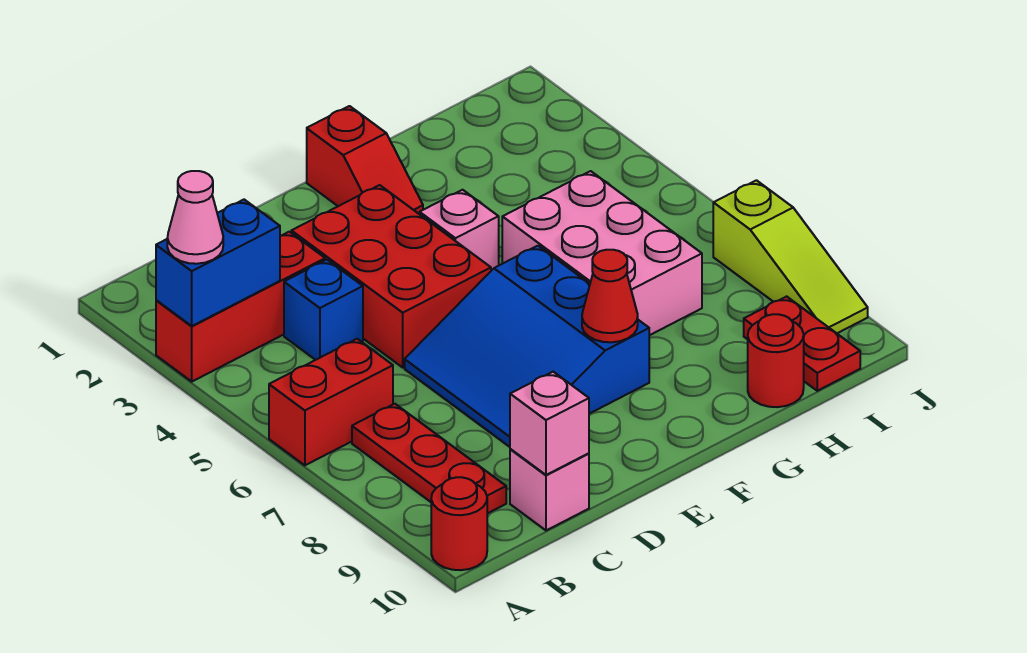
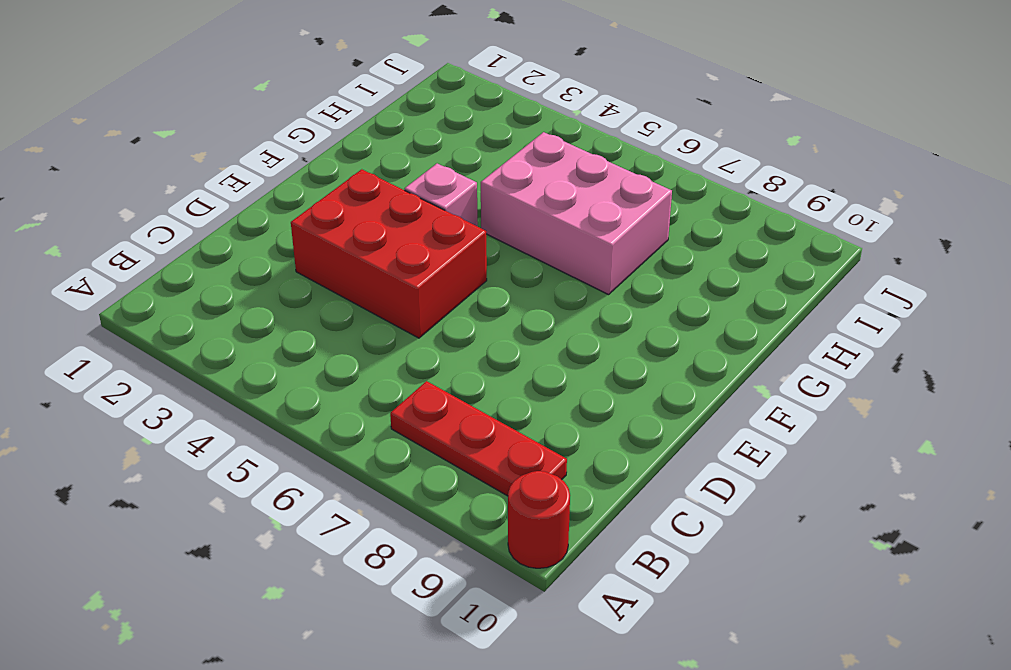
none -> red 1x3 brick [156,232,325,381]
none -> red 1x2 brick [269,339,393,465]
none -> blue 1x1 brick [284,260,363,360]

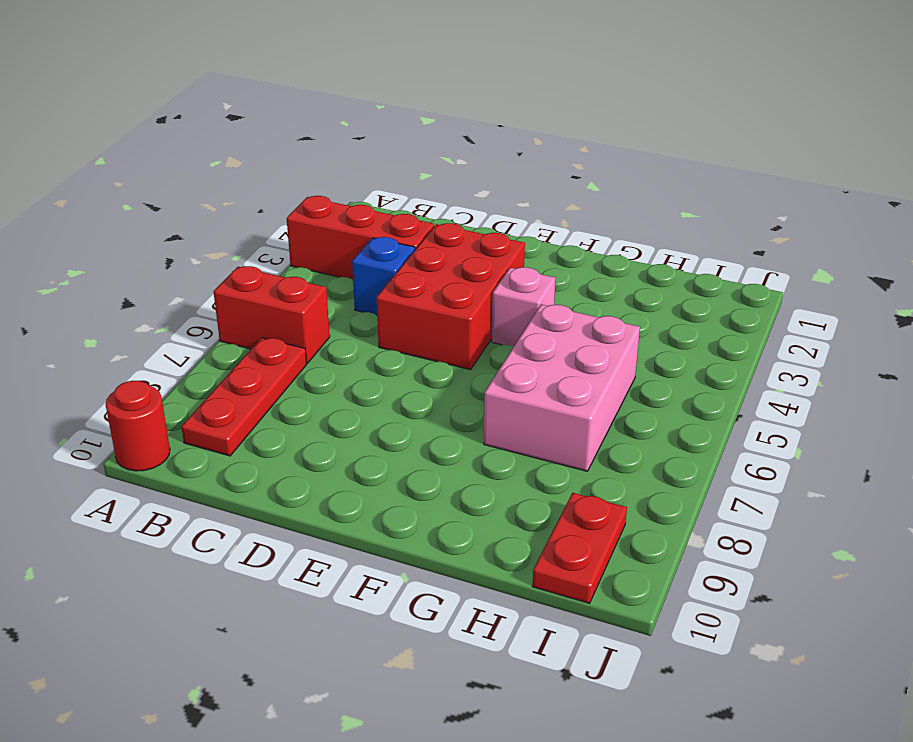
none -> pink 1x1 brick [510,449,589,531]
none -> blue 3x3 slope [405,246,649,447]
none -> red 1x2 slope [307,106,423,214]

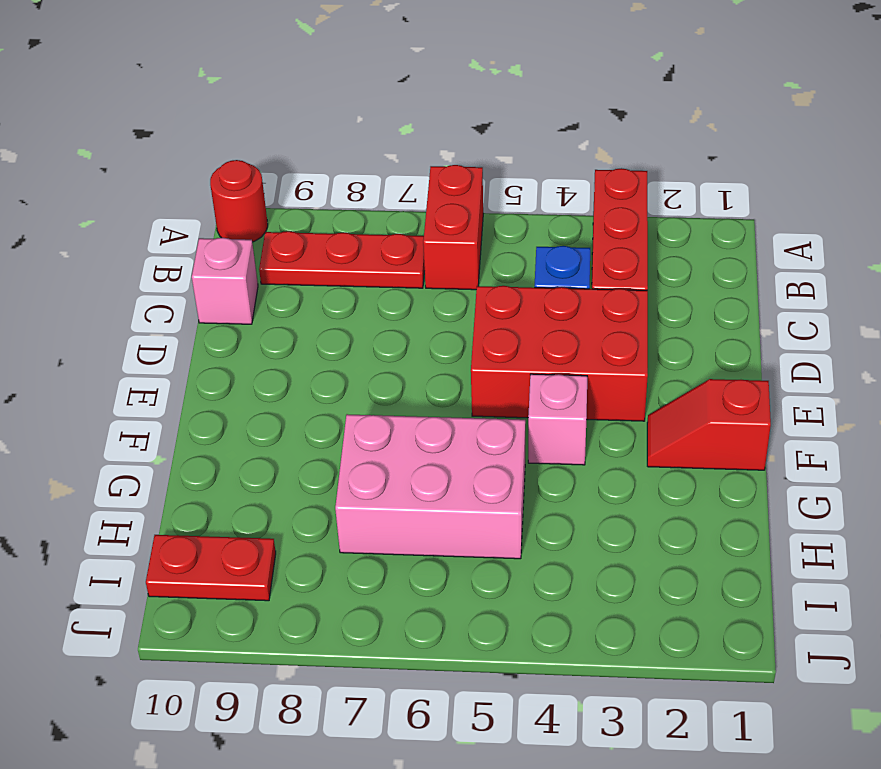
none -> blue 3x3 slope [405,246,649,447]
none -> red 1x1 round brick [748,314,804,407]
none -> lime 1x3 slope [713,180,868,333]

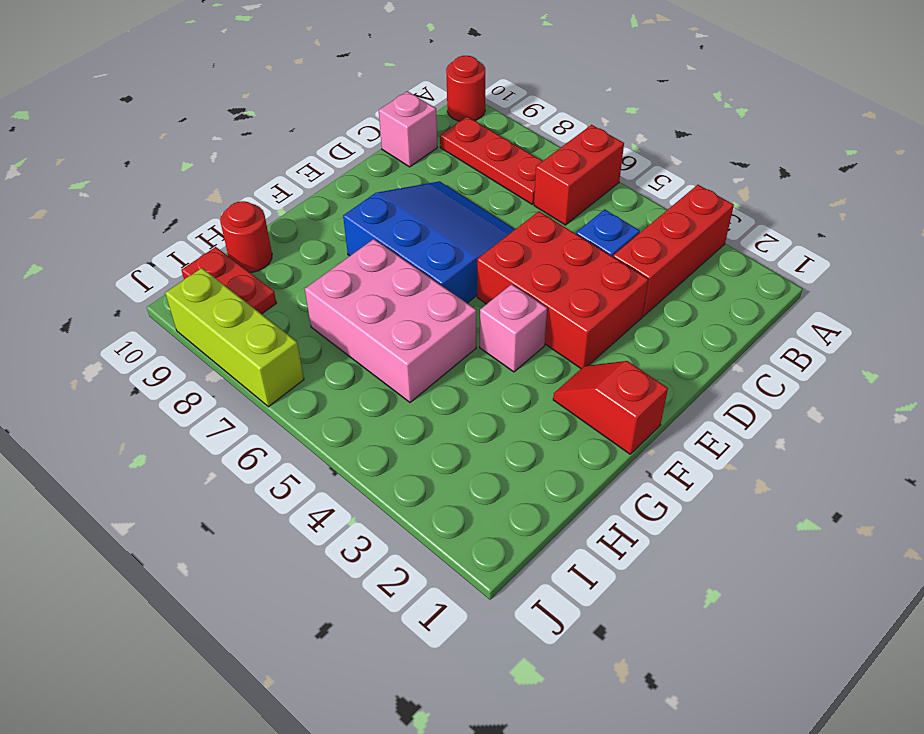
lime 1x3 brick [165,268,304,407] -> lime 1x3 slope [713,180,868,333]
none -> blue 1x2 brick [156,200,280,326]
none -> pink 1x1 brick [510,372,589,475]
none -> red 1x1 cone [582,250,638,342]

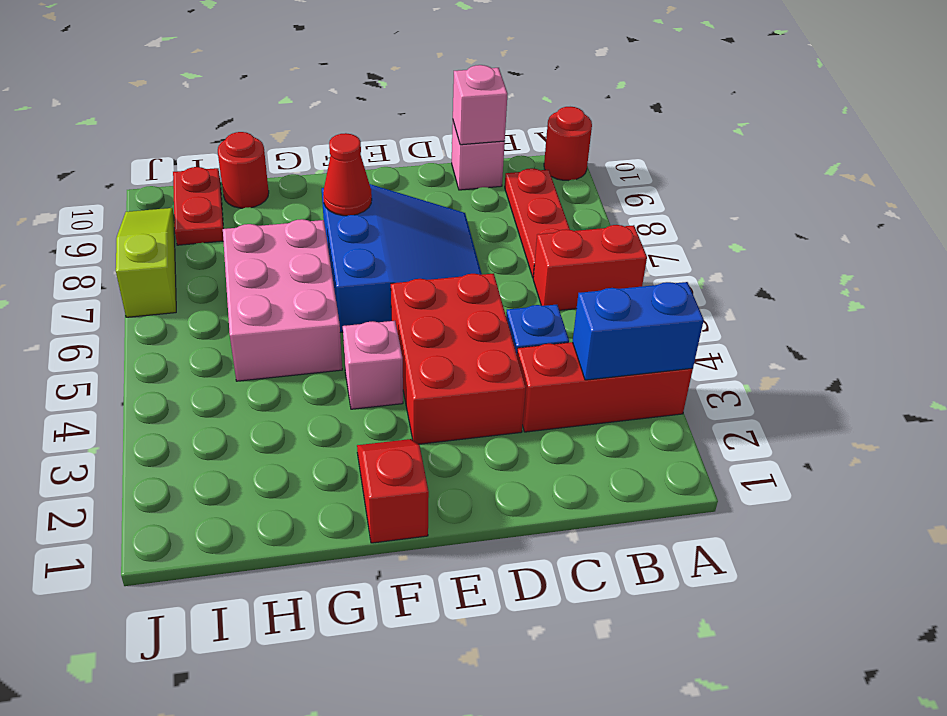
none -> pink 1x1 cone [167,171,223,264]

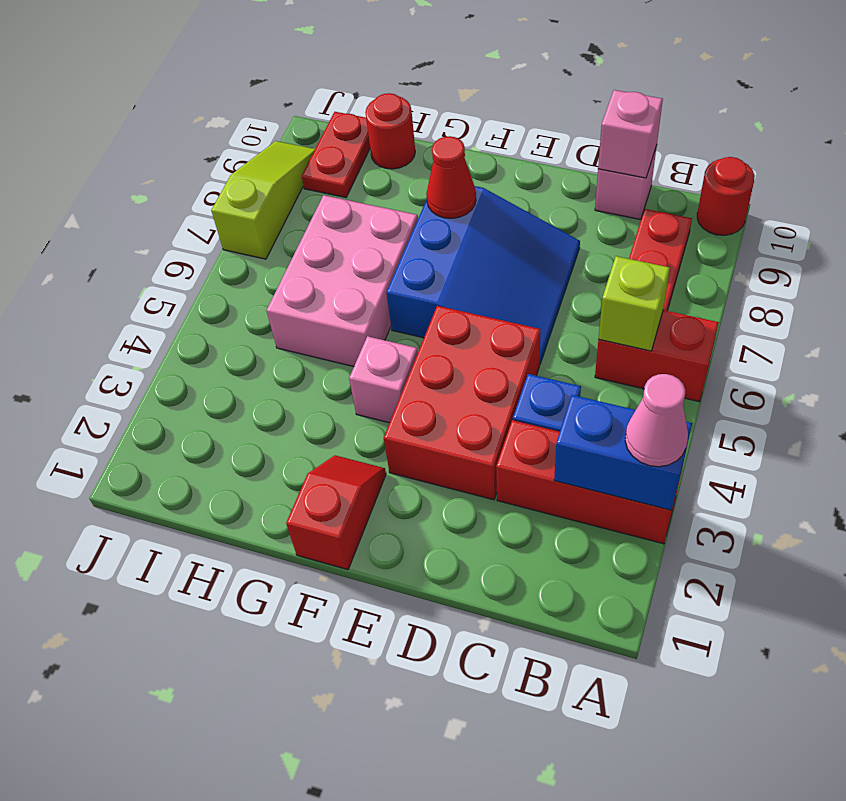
lime 1x1 brick [599,256,670,351] -> none

